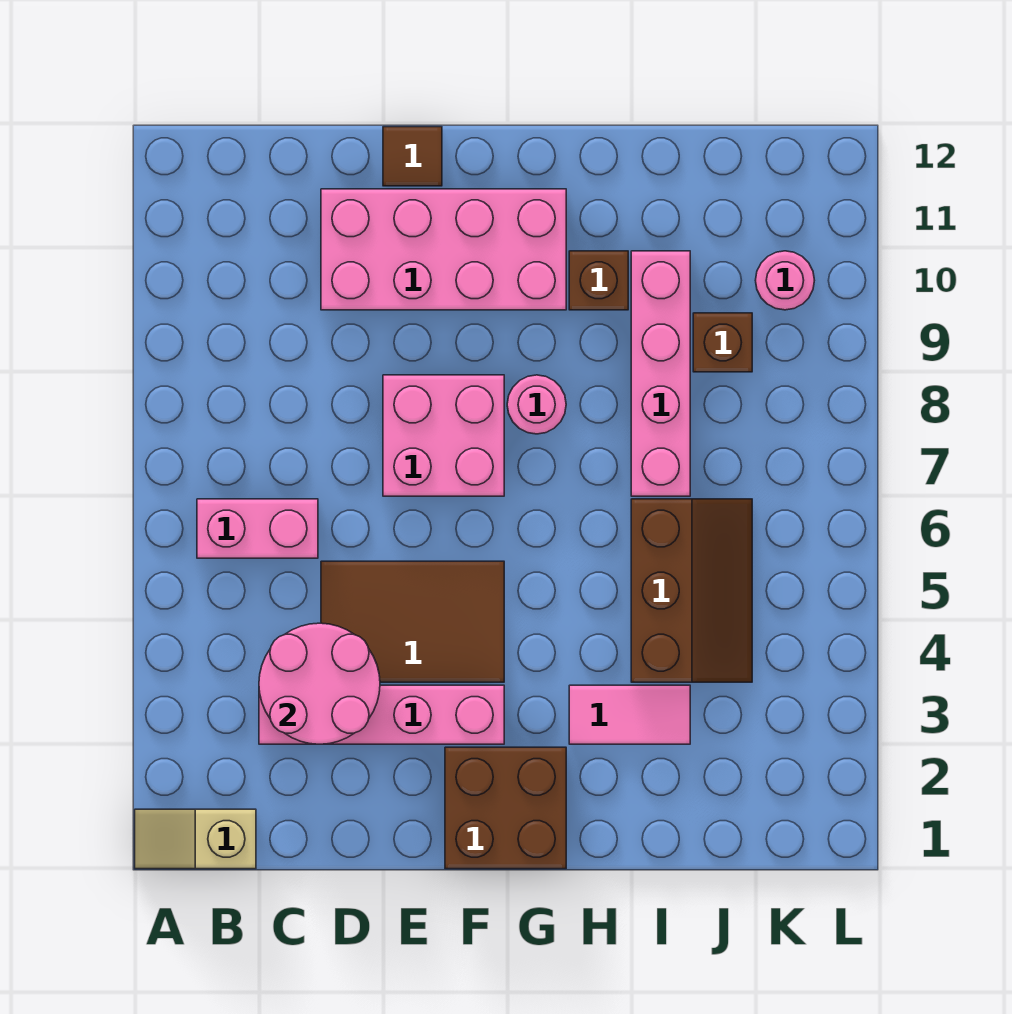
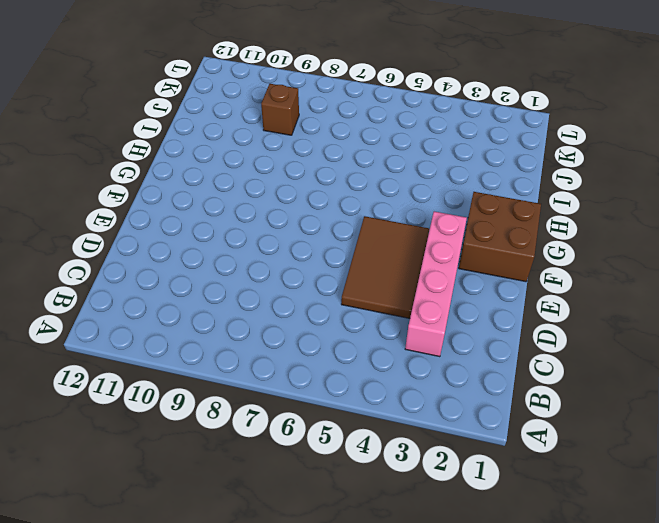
none -> tan 1x2 slope [135,809,256,869]
none -> pink 1x2 brick [197,499,318,558]
none -> pink 2x4 brick [321,189,566,310]

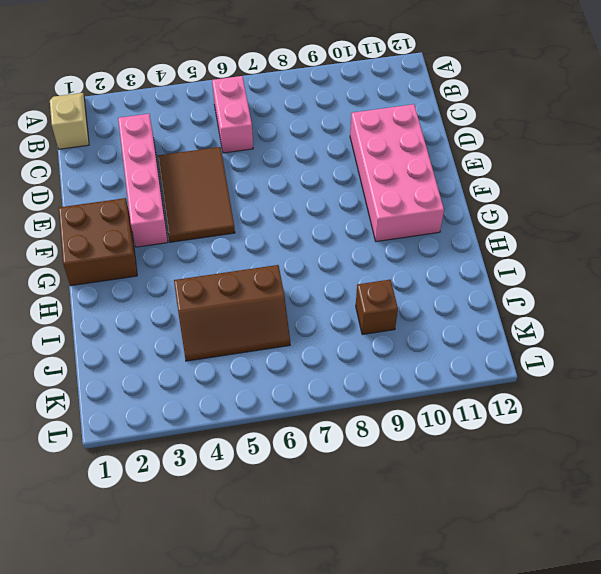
none -> pink 2x2 brick [383,375,504,496]
none -> brown 1x1 tile [383,127,442,186]
none -> pink 1x1 round brick [507,375,566,434]

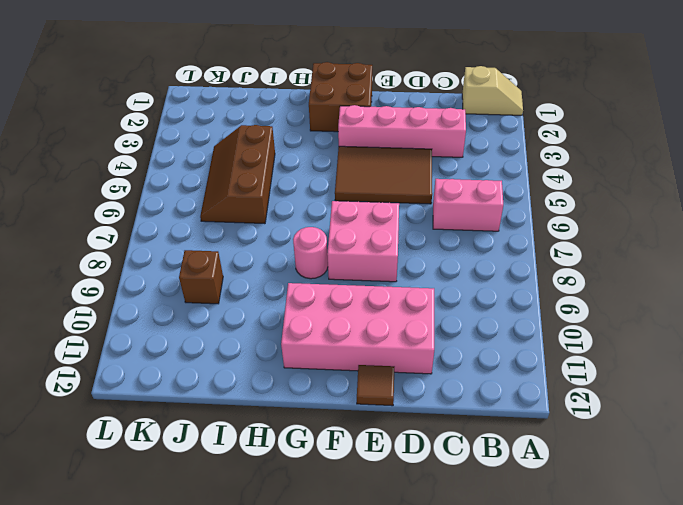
none -> pink 1x2 tile [569,685,690,744]
none -> brown 1x1 brick [569,251,628,310]
none -> pink 1x4 brick [631,251,690,496]

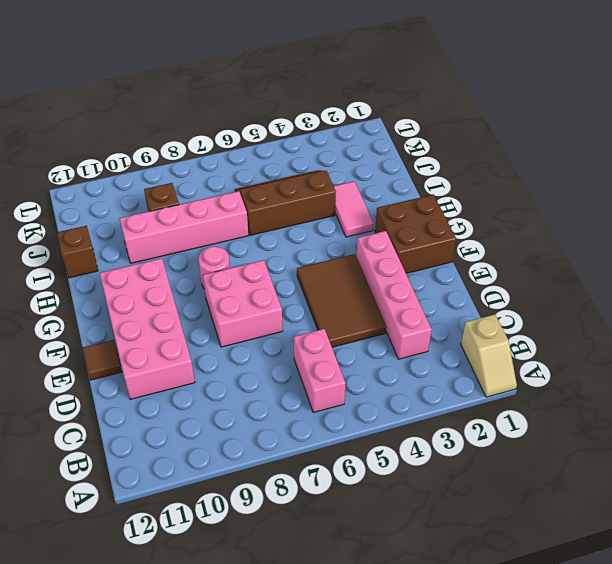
brown 1x1 brick [57,226,98,278] -> brown 1x1 brick moved to [569,251,628,310]
none -> pink 1x1 round brick [755,251,814,310]
none -> pink 2x2 round brick [259,623,380,744]

